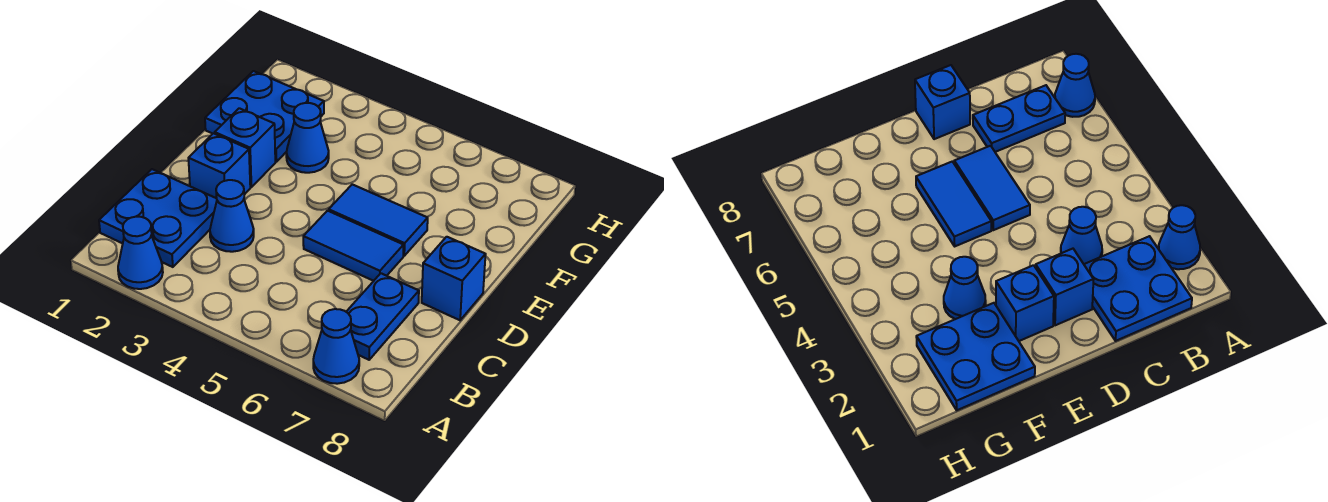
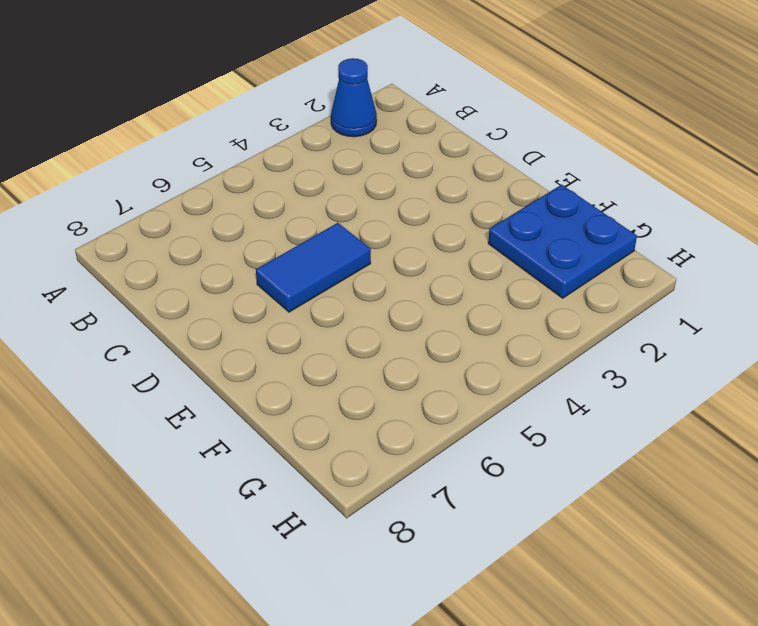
none -> blue 1x1 cone [313,309,359,384]
none -> blue 2x2 plate [99,169,217,267]
none -> blue 1x2 plate [346,273,419,360]

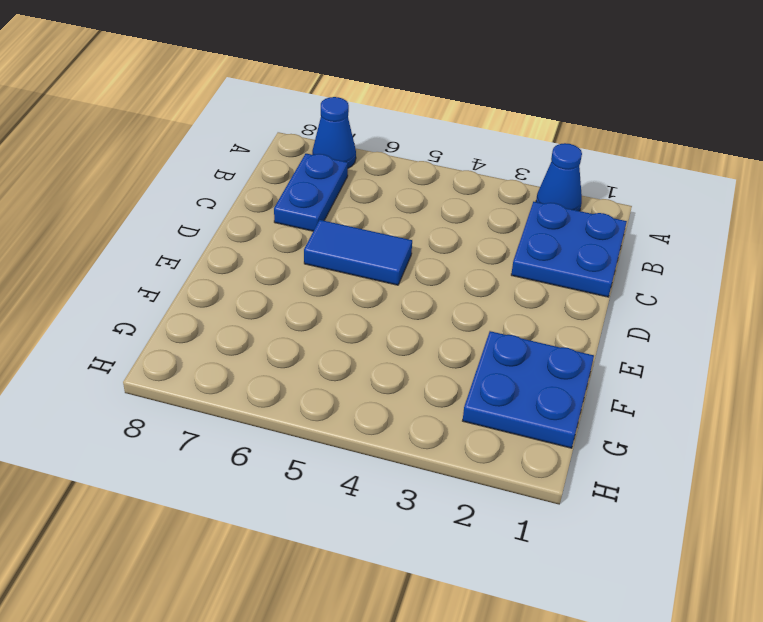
none -> blue 1x1 cone [210,180,254,252]
none -> blue 1x1 brick [188,133,250,198]
none -> blue 1x1 brick [422,237,486,320]

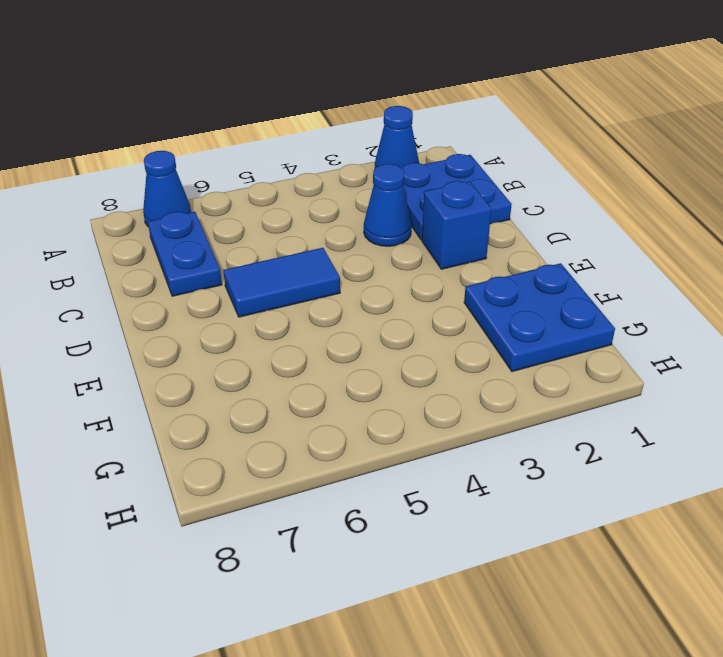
none -> blue 1x1 brick [422,237,486,320]
none -> blue 1x1 brick [215,108,275,187]
none -> blue 1x2 tile [329,184,428,256]

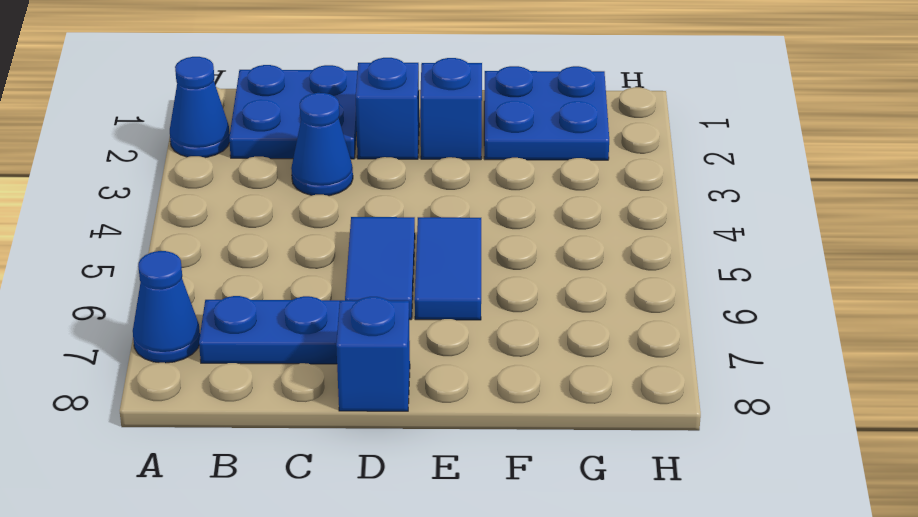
none -> blue 1x1 cone [286,103,329,173]

